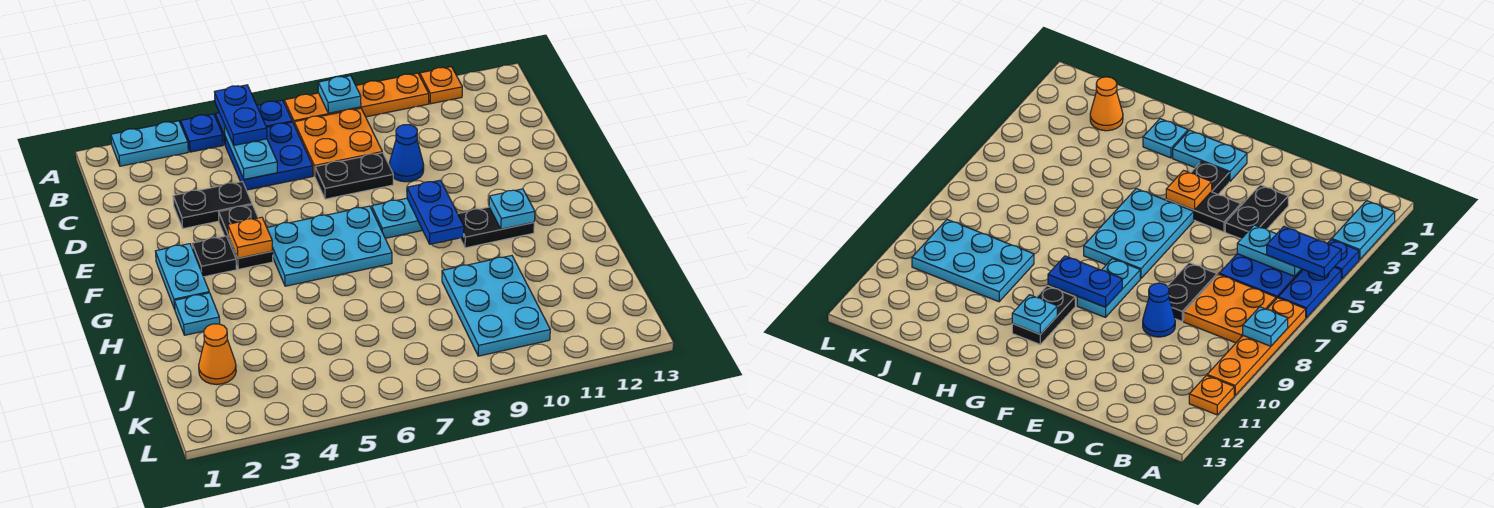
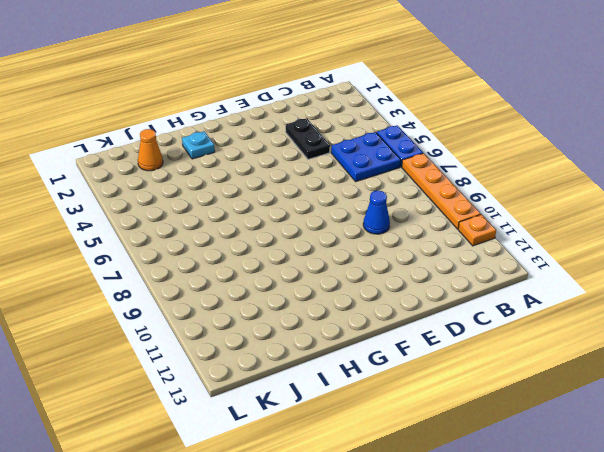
none -> cyan 1x2 plate [111,121,188,166]
none -> blue 1x1 plate [181,114,223,152]
none -> orange 2x2 plate [294,108,382,176]

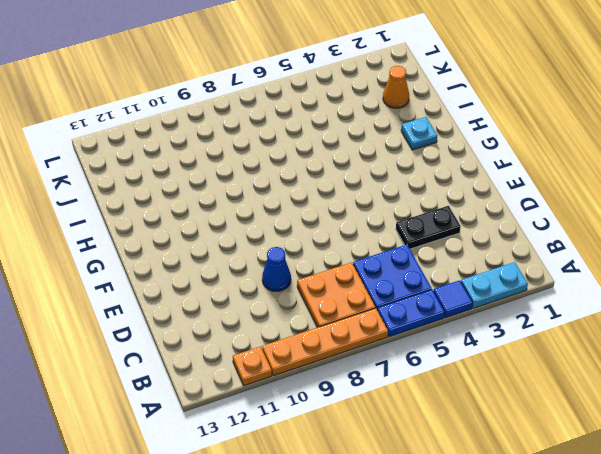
blue 1x1 tile [434,280,473,318] -> blue 1x1 plate [181,114,223,152]
none -> black 1x2 plate [315,153,393,199]
none -> black 1x2 plate [219,205,273,269]
none -> cyan 1x2 plate [155,244,209,309]

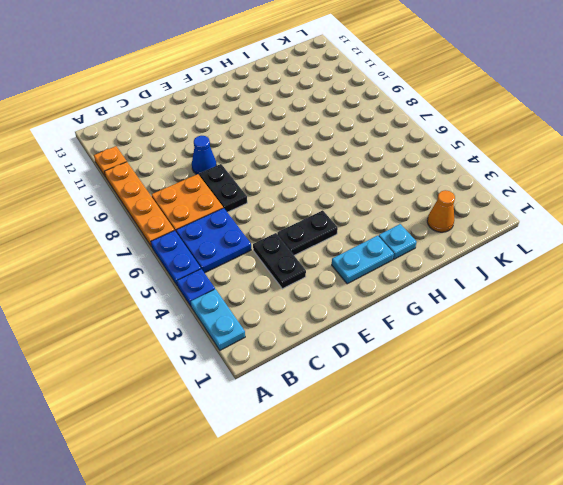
none -> black 1x1 plate [192,236,237,277]
none -> cyan 2x3 plate [267,206,392,286]
none -> cyan 1x2 plate [372,198,423,238]

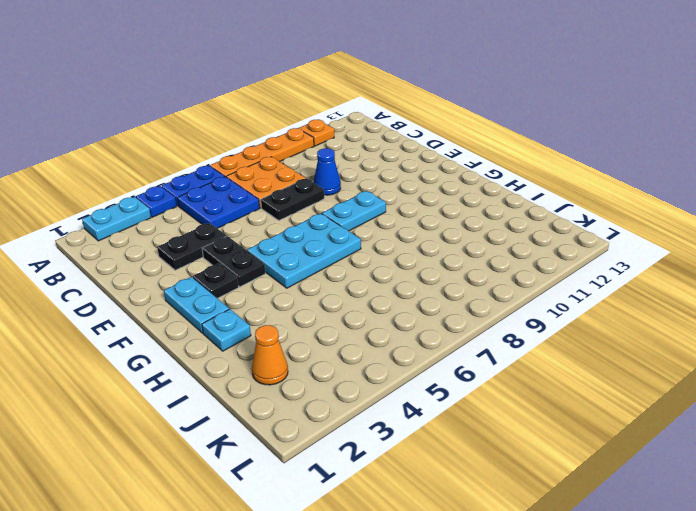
none -> black 1x2 plate [458,207,534,248]
none -> cyan 2x3 plate [442,256,550,356]
none -> cyan 1x1 plate [318,76,361,113]

